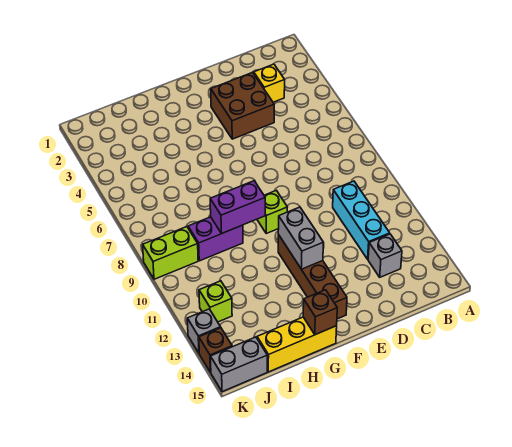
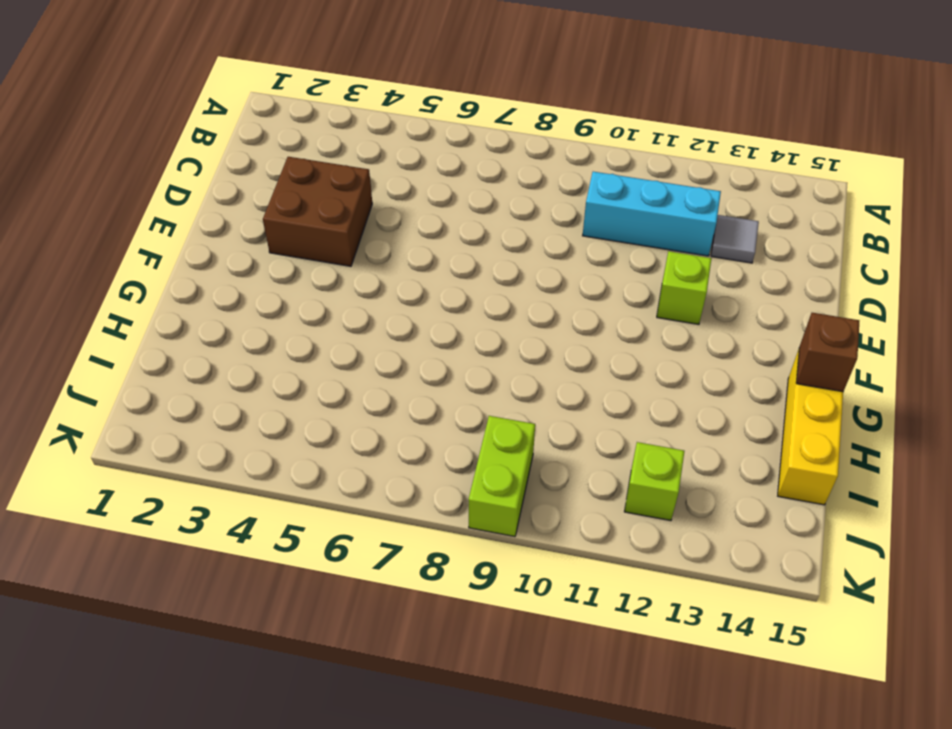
grey 1x1 tile [711,215,759,263] -> grey 1x1 brick [368,234,402,277]
lime 1x1 brick [657,251,712,324] -> lime 1x1 brick moved to [257,190,287,233]
none -> yellow 1x1 brick [254,64,285,102]
none -> brown 1x4 brick [278,235,347,319]
none -> purple 1x2 brick [188,217,243,261]

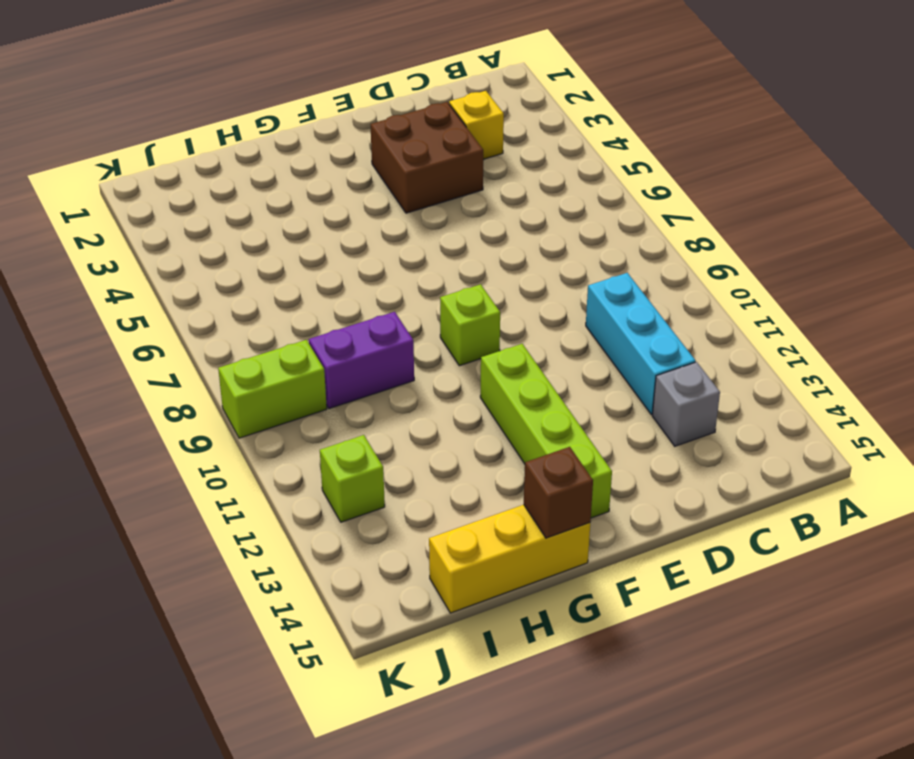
lime 1x4 brick [480,344,612,518] -> brown 1x4 brick [278,235,347,319]
none -> grey 1x2 brick [211,337,267,392]
none -> grey 1x1 brick [187,309,221,353]
none -> brown 1x1 brick [199,328,232,372]

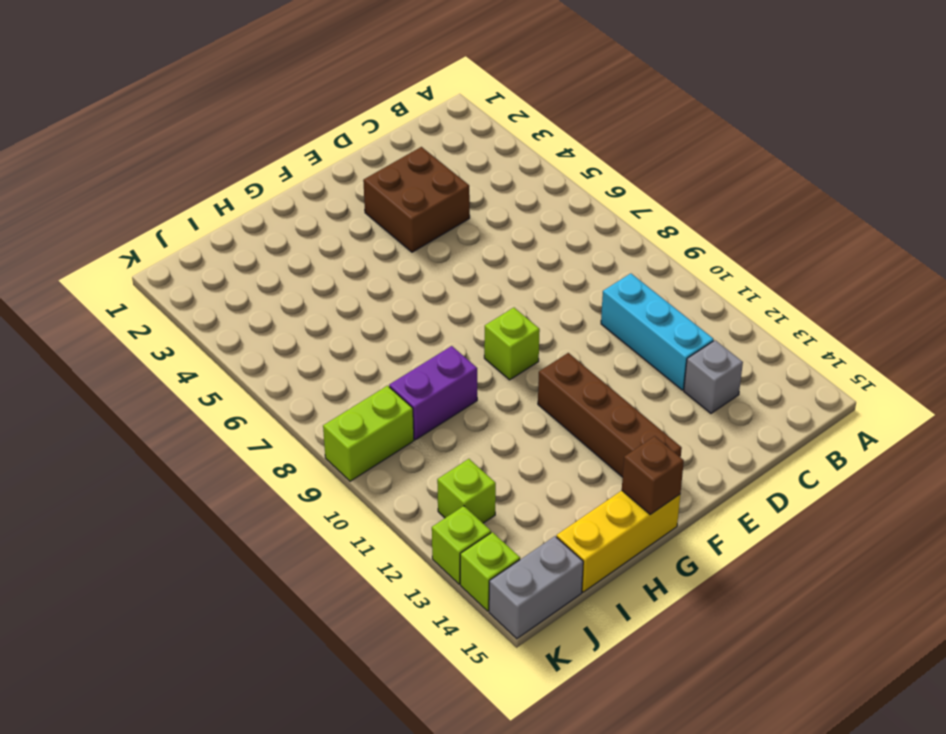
lime 1x1 brick [432,506,491,584] -> grey 1x1 brick [187,309,221,353]
lime 1x1 brick [460,532,520,611] -> brown 1x1 brick [199,328,232,372]
none -> yellow 1x1 brick [254,64,285,102]
none -> grey 1x2 brick [278,207,324,269]
none -> purple 1x2 brick [210,181,265,234]

